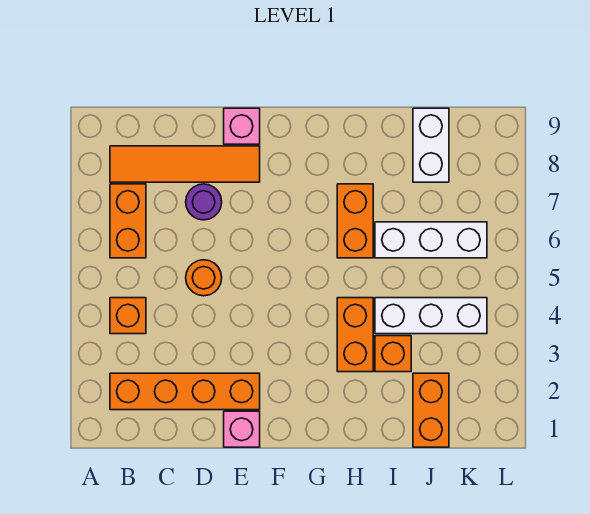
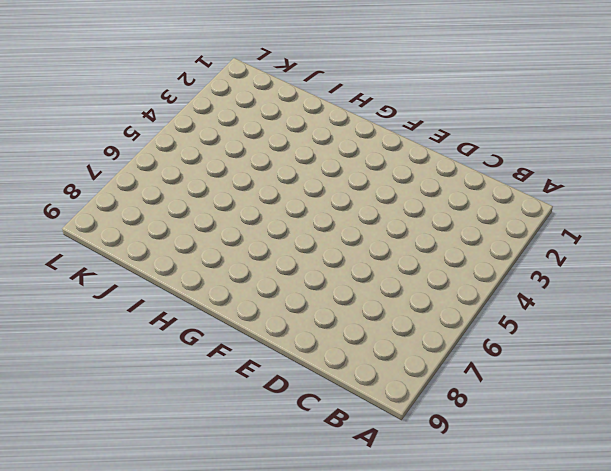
none -> orange 1x4 brick [110,373,260,410]
none -> orange 1x1 brick [110,298,146,334]
none -> orange 1x2 brick [110,184,146,258]

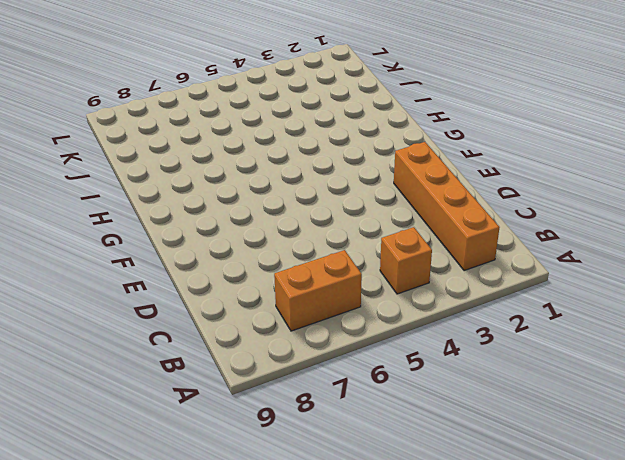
none -> orange 1x4 tile [110,146,260,182]
none -> orange 1x1 round brick [186,260,222,296]
none -> purple 1x1 round brick [186,184,222,220]

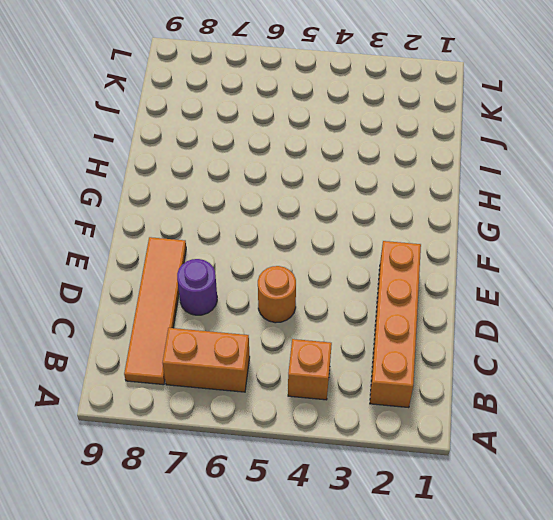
none -> pink 1x1 brick [224,411,260,447]
none -> pink 1x1 brick [224,108,260,144]
none -> orange 1x2 brick [337,298,373,372]

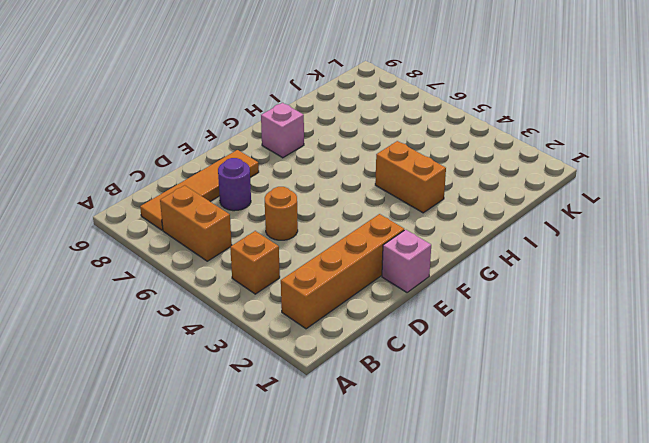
pink 1x1 brick [261,103,304,158] -> pink 1x1 brick moved to [224,108,260,144]
none -> orange 1x2 brick [337,184,373,258]
none -> orange 1x1 brick [375,336,411,372]
none -> white 1x3 brick [375,298,487,334]

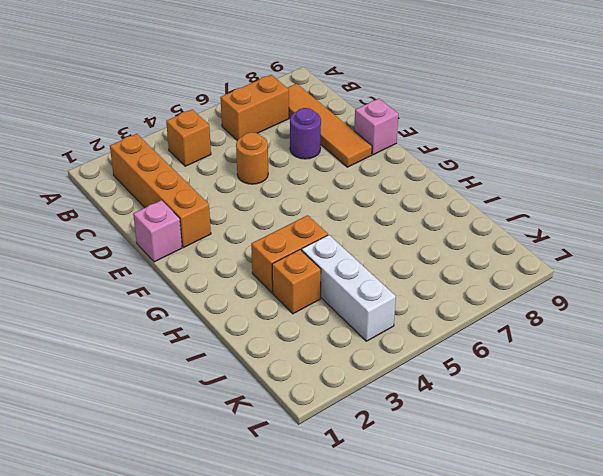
none -> orange 1x2 brick [337,184,373,258]
none -> white 1x3 brick [375,222,487,258]
none -> orange 1x2 brick [413,373,449,447]

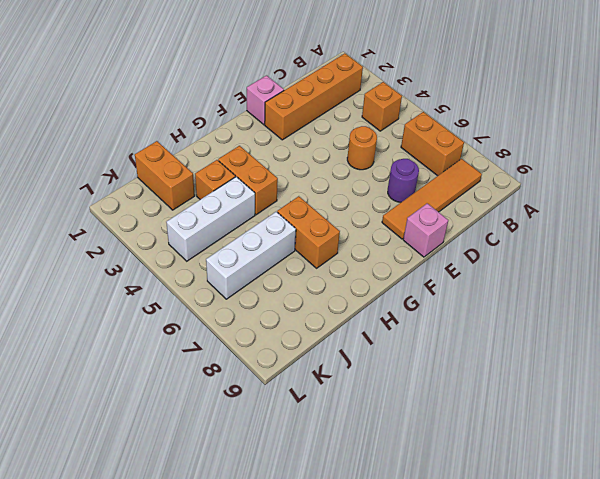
none -> white 1x2 brick [413,108,449,182]

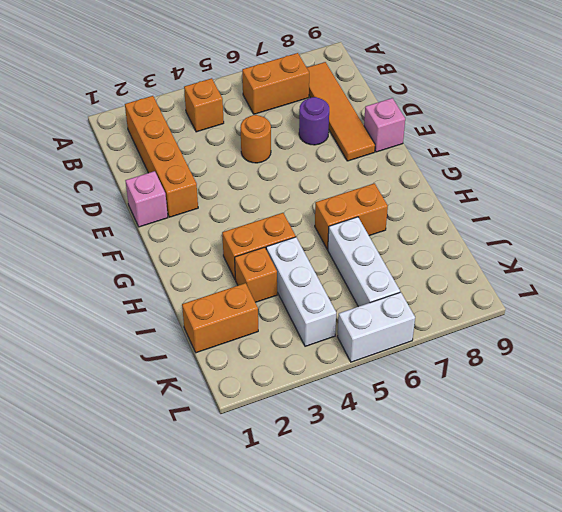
white 1x2 brick [337,292,415,362] -> white 1x2 brick moved to [413,108,449,182]

